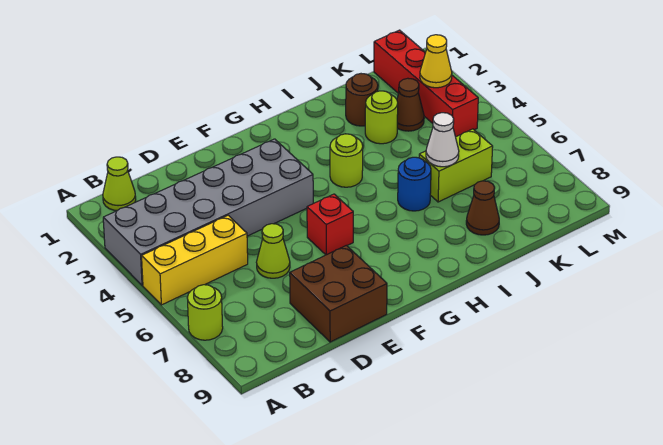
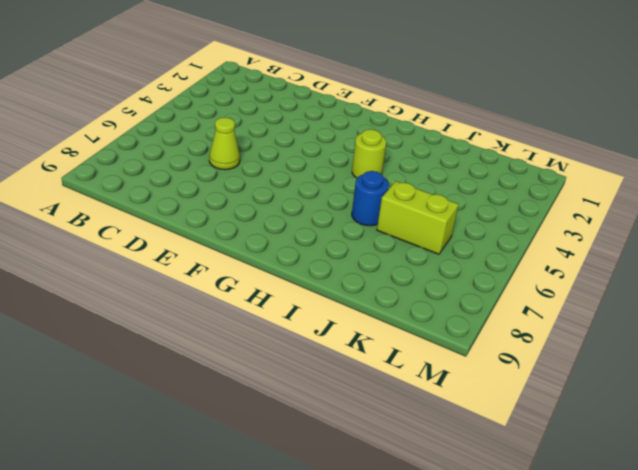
none -> grey 2x6 brick [103,139,313,285]
none -> yellow 1x3 brick [142,215,248,305]
none -> lime 1x1 round brick [187,285,223,340]

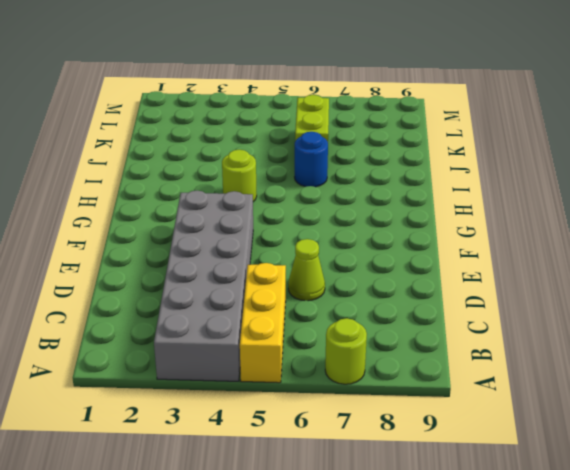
none -> lime 1x1 cone [103,157,136,211]
none -> brown 2x2 brick [290,245,387,342]
none -> red 1x1 brick [307,194,353,255]

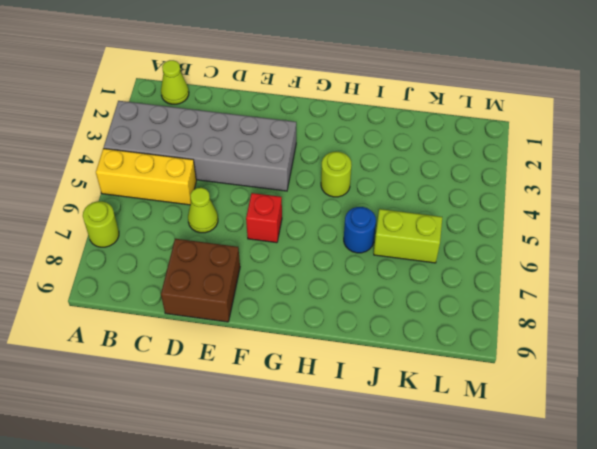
none -> brown 1x1 round brick [346,74,378,126]
none -> lime 1x1 round brick [365,91,398,144]
none -> brown 1x1 cone [466,181,499,235]

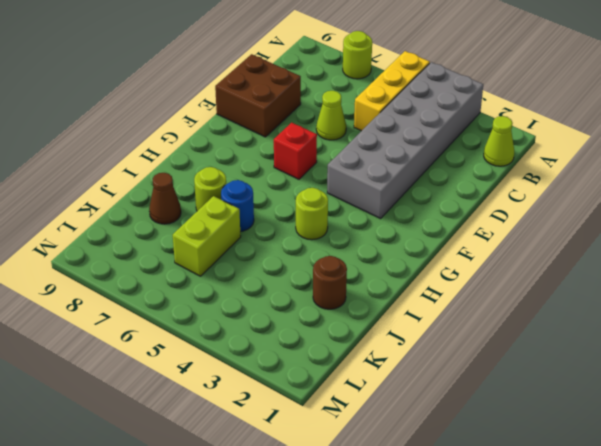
lime 1x1 round brick [194,167,226,211] -> lime 1x1 round brick moved to [365,91,398,144]
none -> brown 1x1 cone [397,78,424,131]
none -> red 1x4 brick [374,30,478,137]
none -> white 1x1 cone [426,113,459,167]

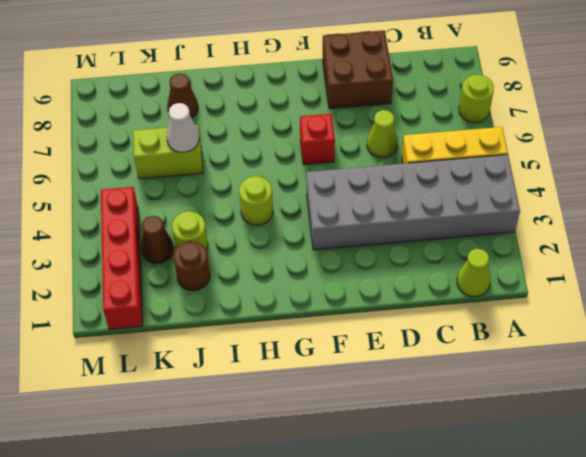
none -> blue 1x1 round brick [398,157,431,211]
none -> yellow 1x1 cone [420,35,452,88]

